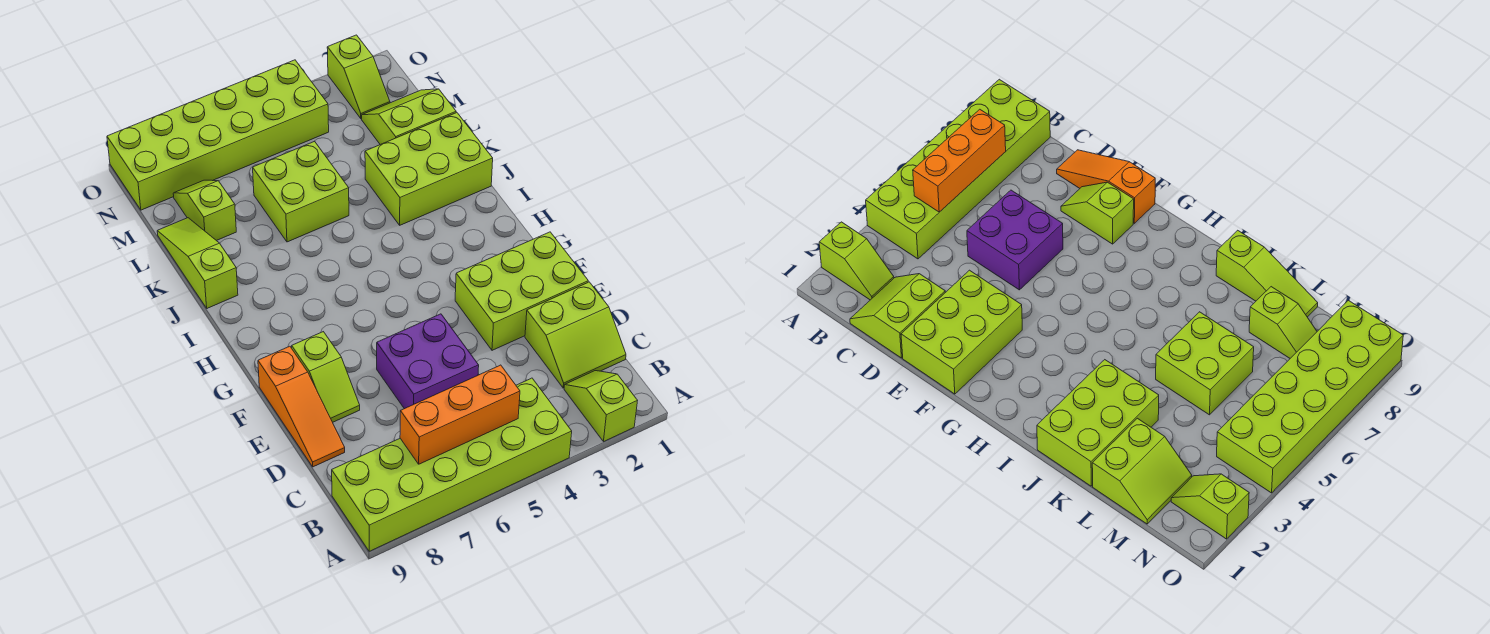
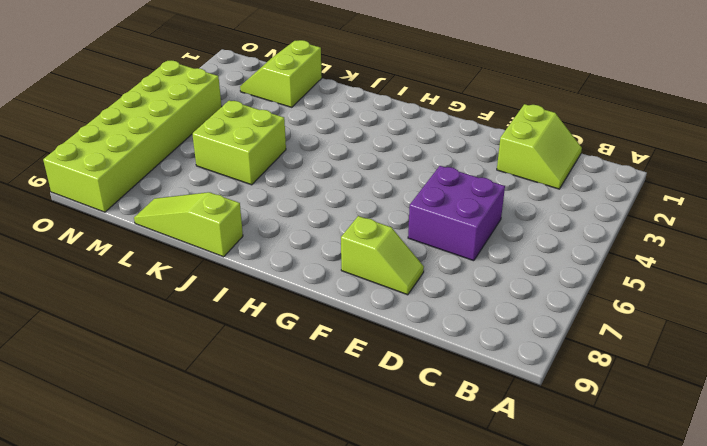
none -> lime 1x2 slope [564,371,637,441]
none -> lime 2x6 brick [332,378,572,551]
none -> orange 1x3 slope [258,346,345,467]

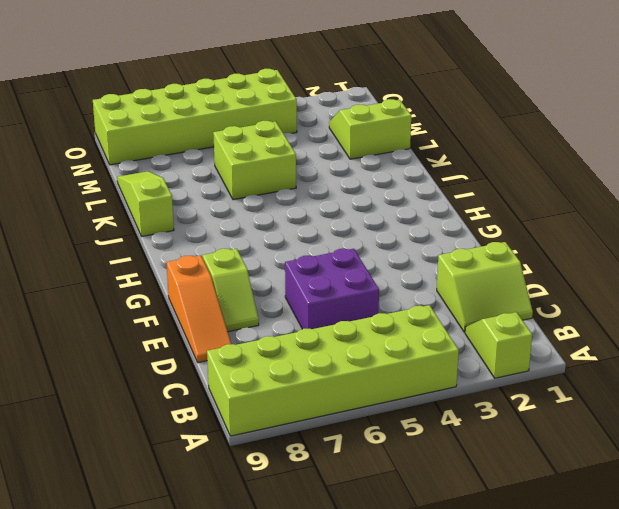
none -> lime 2x3 brick [455,232,588,350]
none -> lime 2x3 brick [365,113,493,225]
none -> lime 1x2 slope [173,180,236,241]

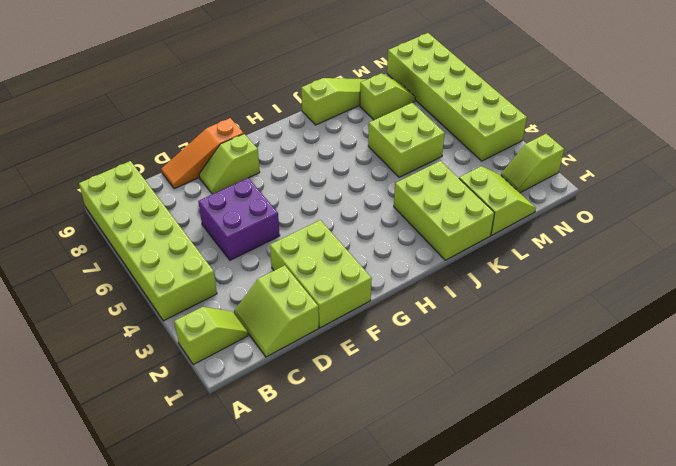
none -> orange 1x3 brick [400,365,520,464]

